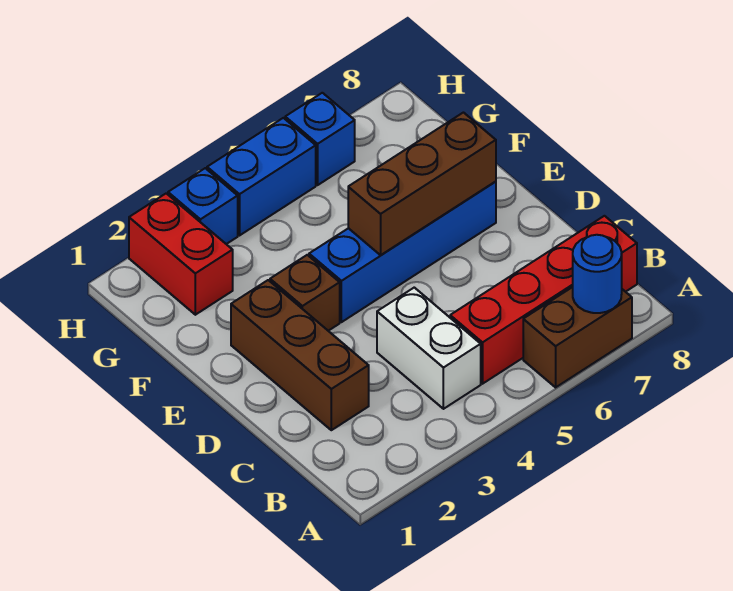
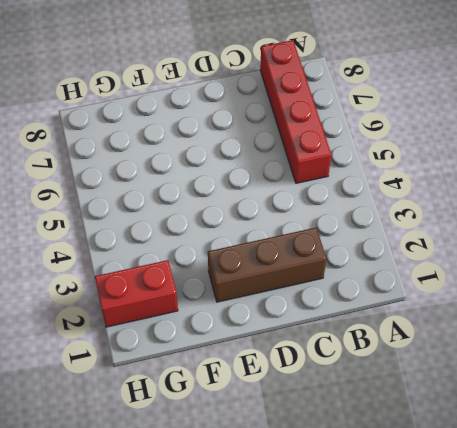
none -> brown 1x2 brick [523,287,632,387]
none -> white 1x2 brick [377,288,481,409]
none -> brown 1x1 brick [270,255,340,331]

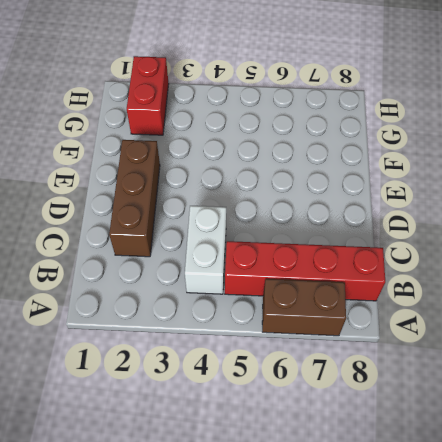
none -> brown 1x1 brick [270,255,340,331]
none -> blue 1x4 brick [309,182,496,322]
none -> blue 1x1 brick [168,168,238,244]

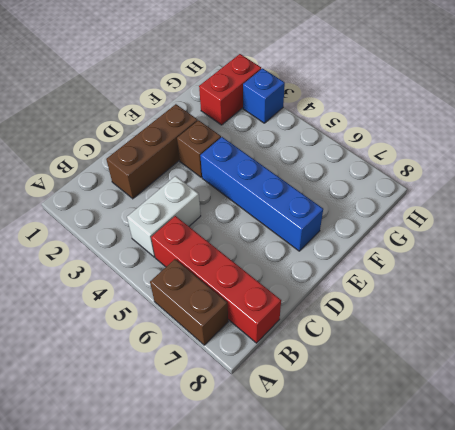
none -> blue 1x2 brick [207,118,316,235]
none -> blue 1x1 brick [285,93,355,185]
none -> blue 1x1 round brick [573,235,622,313]

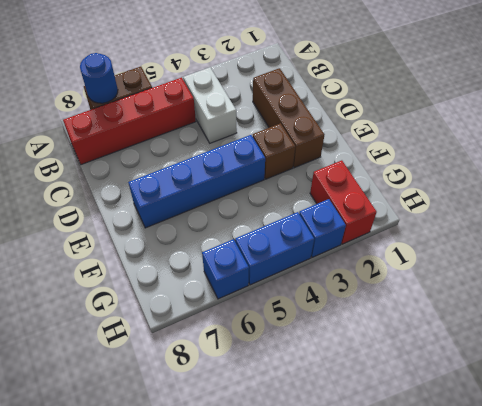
none -> brown 1x3 brick [348,113,496,255]

